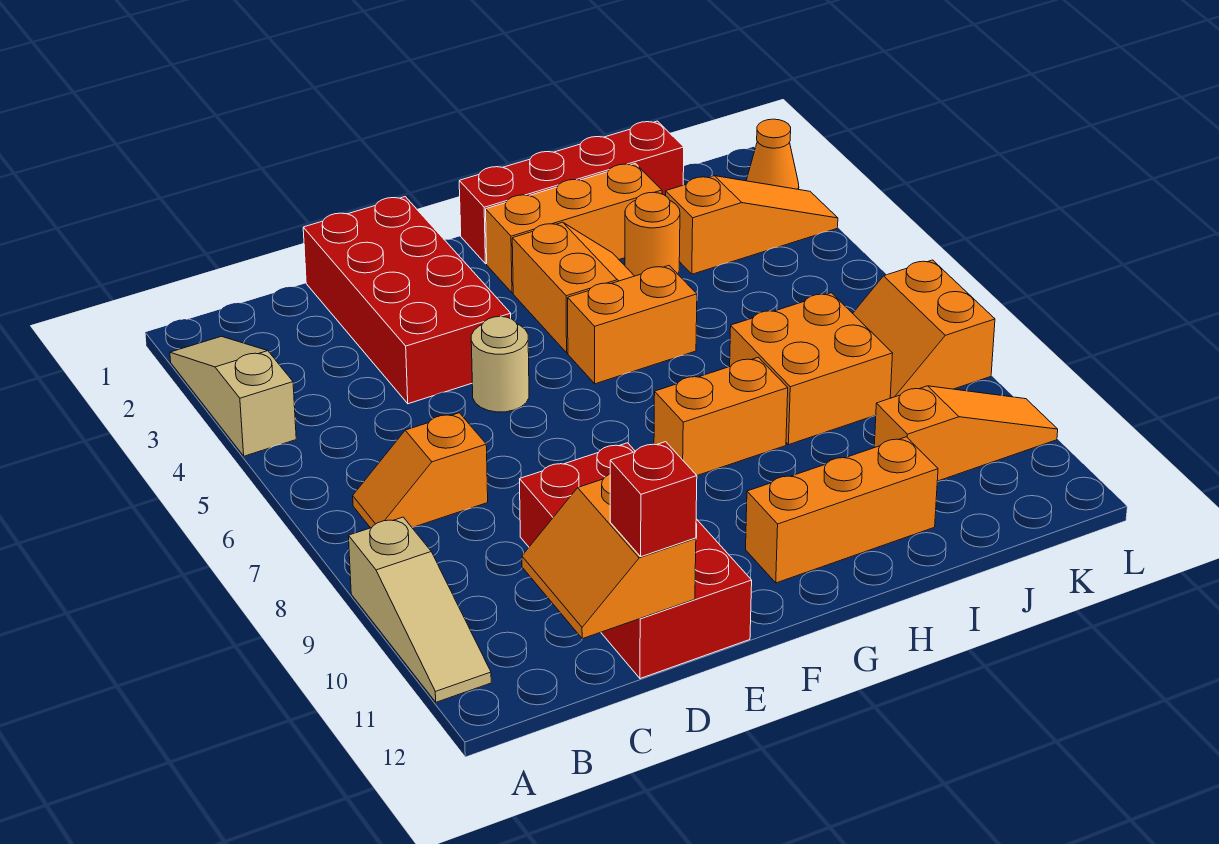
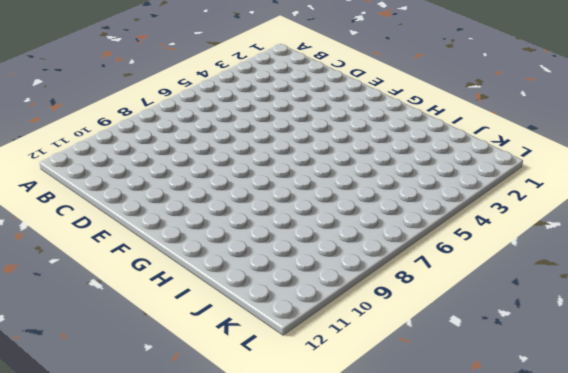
none -> tan 1x3 slope [170,336,296,456]
none -> tan 1x3 slope [349,517,491,702]
none -> orange 1x2 slope [353,413,488,528]

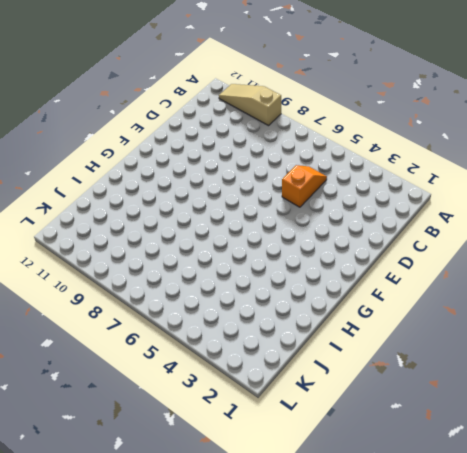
orange 1x2 slope [282,165,327,207] -> orange 1x2 slope moved to [353,413,488,528]
none -> tan 1x3 slope [170,336,296,456]
none -> red 2x4 brick [303,197,511,404]
none -> red 2x4 brick [520,443,752,679]

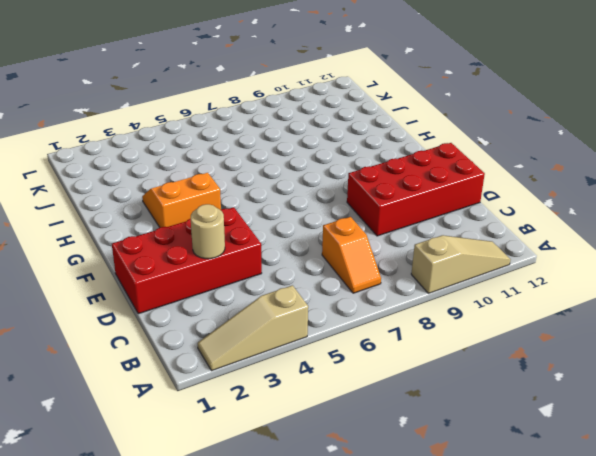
tan 1x1 round brick [191,204,225,259] -> tan 1x1 round brick moved to [471,317,529,412]
none -> red 1x4 brick [459,121,684,264]
none -> orange 1x3 brick [486,163,662,293]
none -> orange 1x2 brick [568,266,697,384]

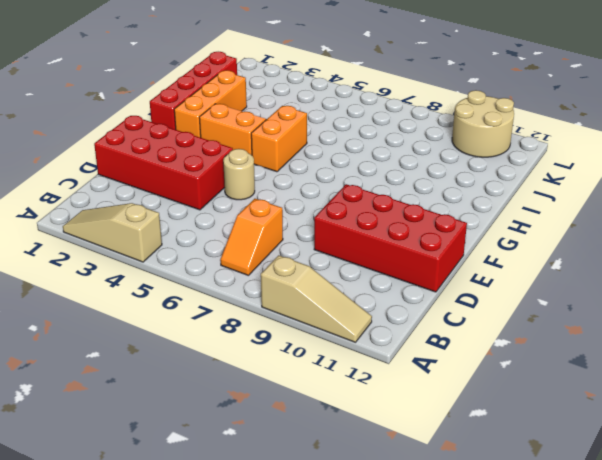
tan 2x2 round brick [452,90,514,157] -> orange 1x3 slope [874,386,1058,481]
none -> orange 1x2 brick [654,357,788,475]
none -> orange 1x3 brick [746,437,938,583]
none -> orange 1x1 round brick [625,192,680,276]

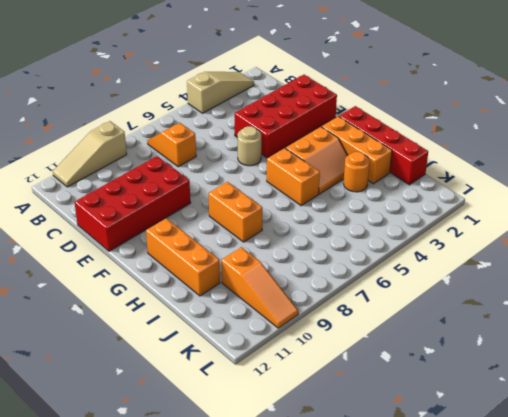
none -> orange 2x2 brick [730,293,893,445]
none -> orange 1x3 slope [666,176,838,274]
none -> orange 2x2 slope [853,260,995,398]

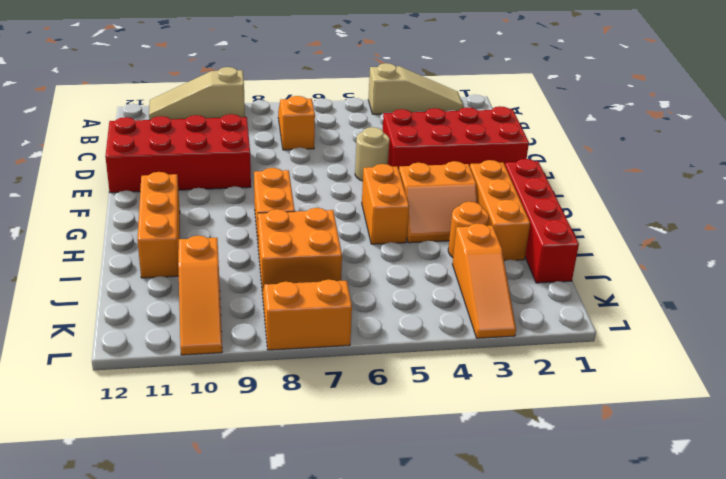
none -> orange 1x1 cone [746,119,799,189]
none -> orange 2x2 slope [522,474,696,639]
none -> red 1x1 brick [610,442,697,557]

